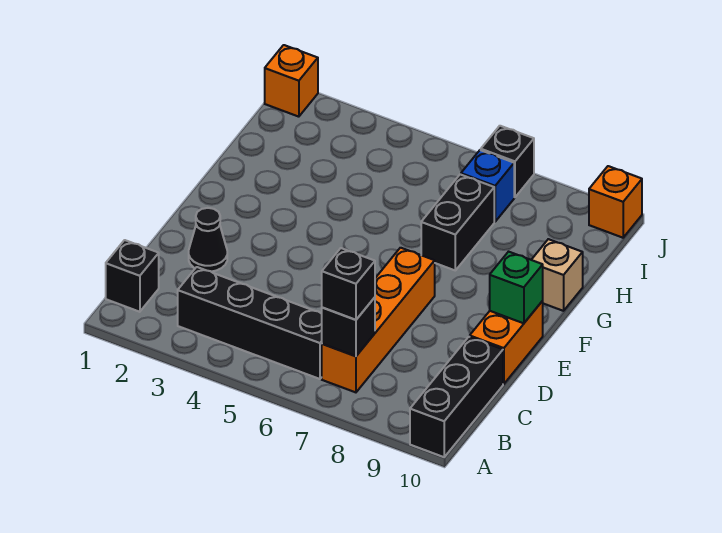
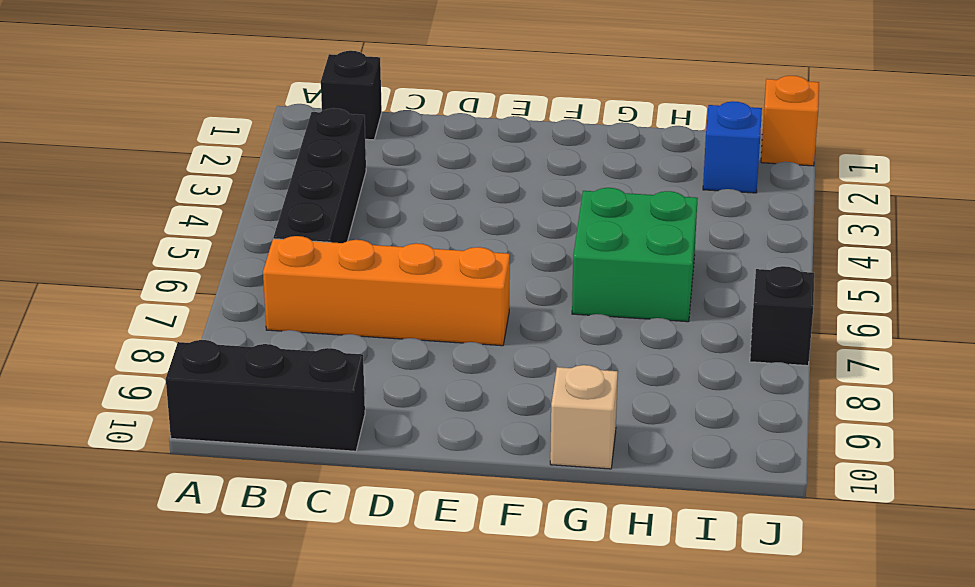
green 2x2 brick [572,188,698,322] -> none
blue 1x1 brick [703,101,762,193] -> blue 1x1 brick moved to [461,150,514,222]
none -> black 1x1 cone [189,208,227,272]
none -> orange 1x2 brick [470,301,543,384]
none -> black 1x2 brick [421,174,494,270]

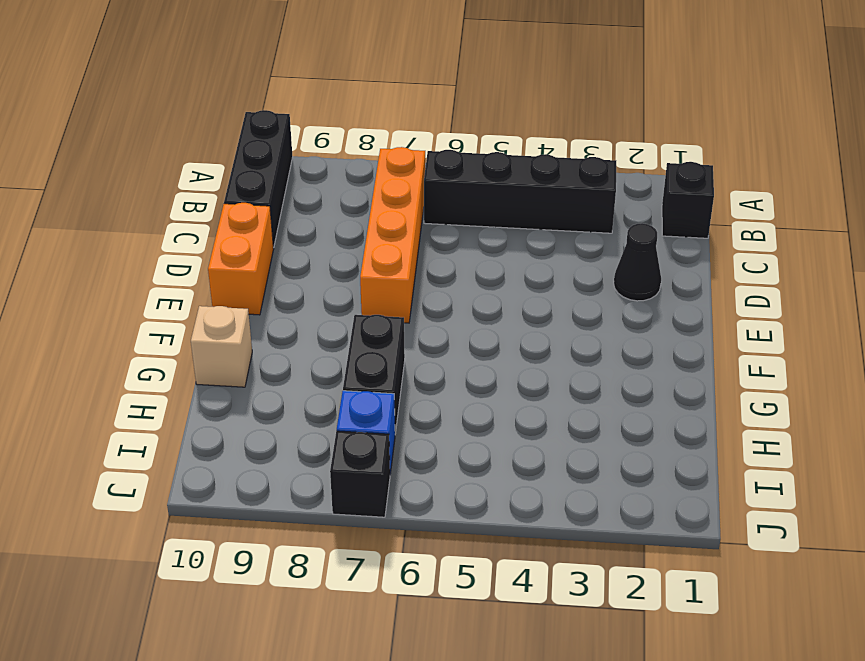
none -> orange 1x1 brick [265,45,318,117]
none -> orange 1x1 brick [589,166,642,238]
none -> black 1x1 brick [321,297,375,356]

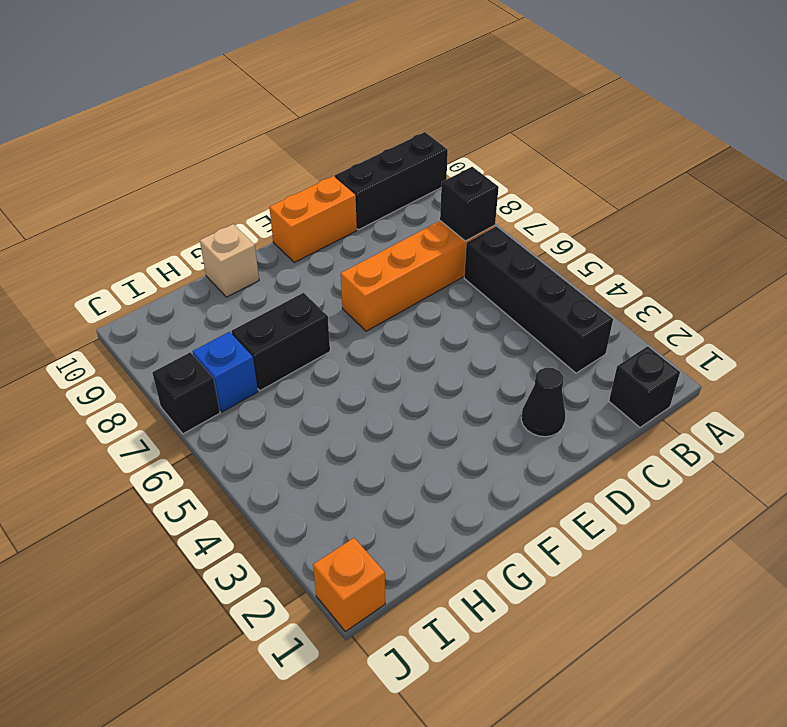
none -> orange 1x1 brick [589,166,642,238]
none -> green 1x1 brick [490,252,543,323]
none -> black 1x1 brick [322,248,375,320]

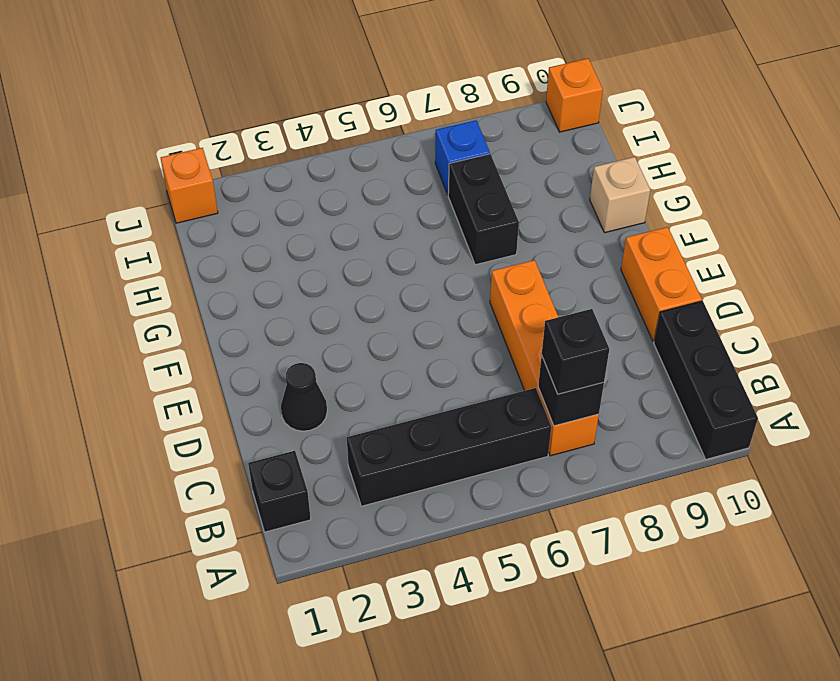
none -> black 1x1 brick [481,126,534,197]
none -> green 1x1 brick [490,252,543,323]

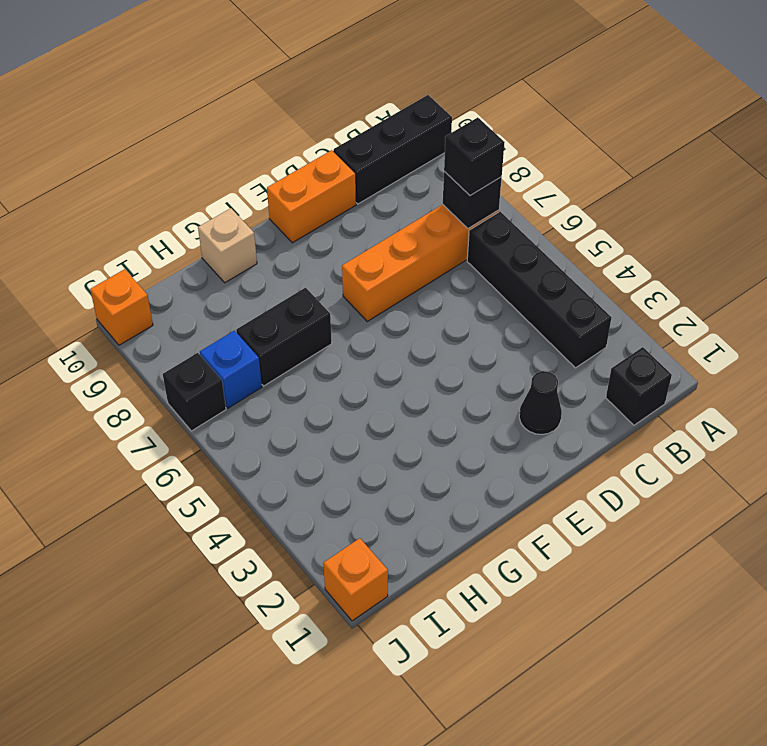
none -> green 1x1 brick [490,252,543,323]

